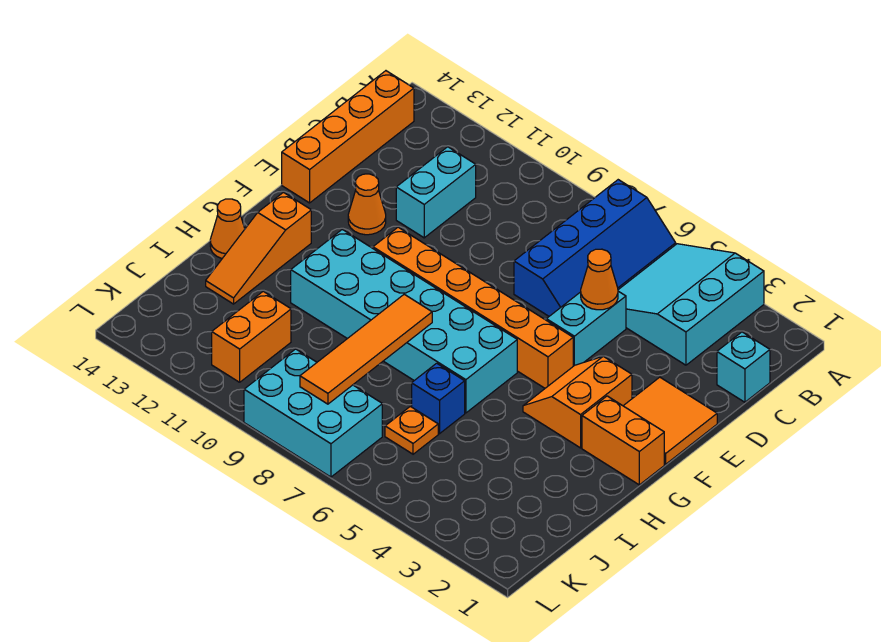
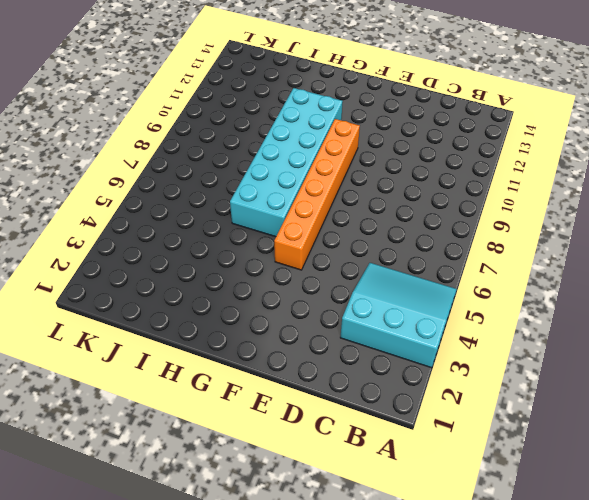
none -> blue 2x4 slope [514,180,676,316]
none -> orange 1x4 brick [282,71,414,203]
none -> cyan 1x1 brick [717,332,770,402]

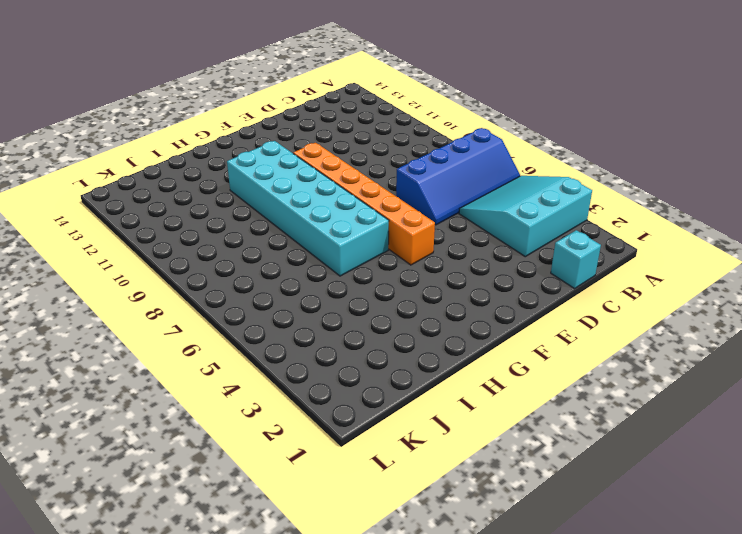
none -> orange 1x4 brick [282,71,414,203]
none -> cyan 1x2 brick [396,147,476,238]
none -> cyan 1x2 brick [546,291,626,366]

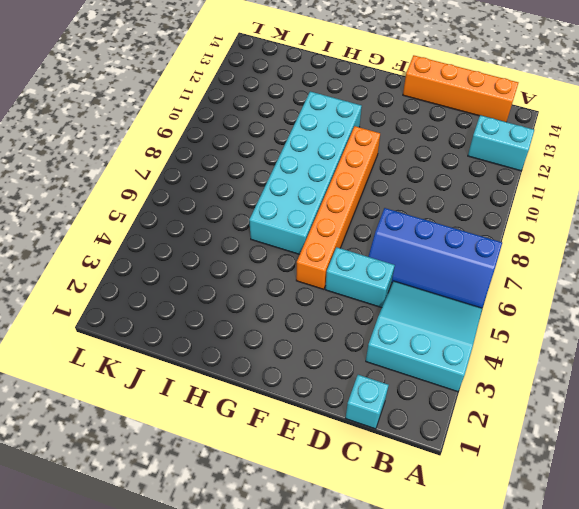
cyan 1x2 brick [468,115,534,171] -> cyan 1x2 brick moved to [396,147,476,238]
none -> orange 2x2 tile [624,377,717,464]
none -> orange 1x1 cone [348,174,386,235]
none -> orange 2x2 slope [523,356,632,448]

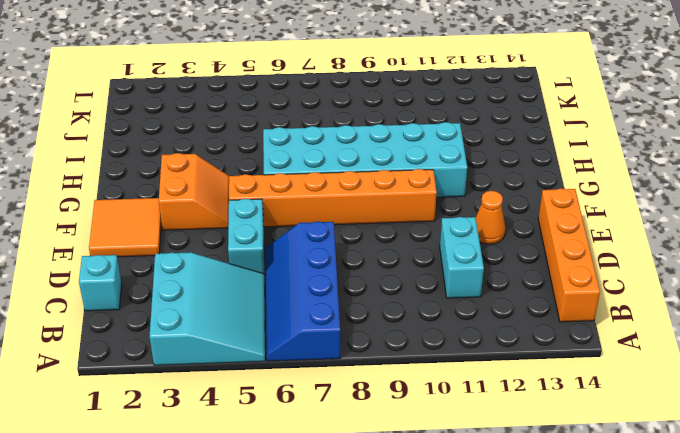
none -> orange 1x2 brick [582,396,664,485]
none -> orange 1x3 slope [206,192,311,304]
none -> orange 1x1 cone [210,199,245,259]

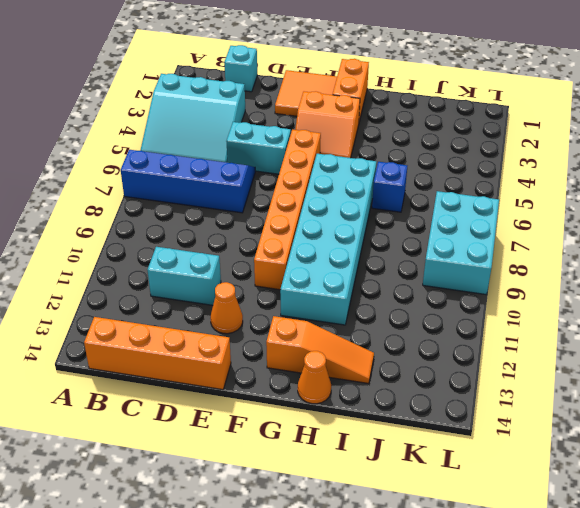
none -> orange 1x1 plate [385,406,438,454]
none -> orange 1x2 brick [212,291,291,382]
none -> orange 1x1 cone [581,249,618,310]

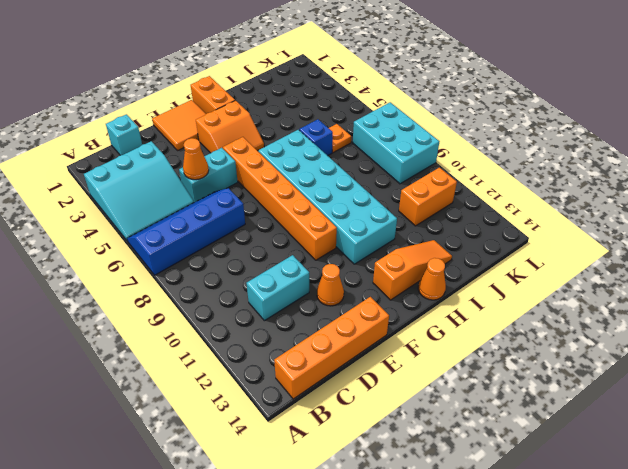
none -> orange 1x4 tile [300,294,432,404]

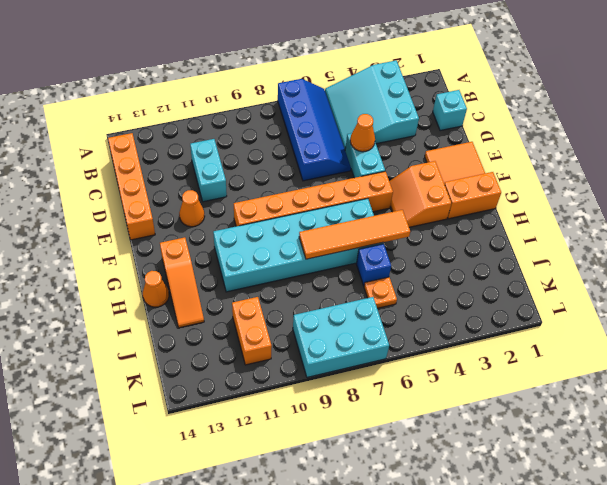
orange 1x4 tile [299,210,410,259] -> orange 1x4 tile turned to [300,294,432,404]

